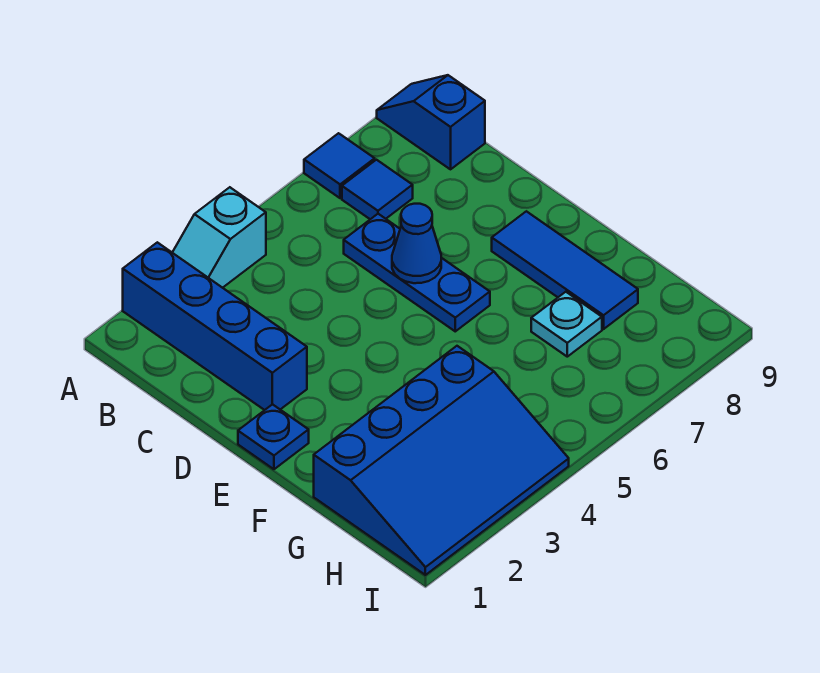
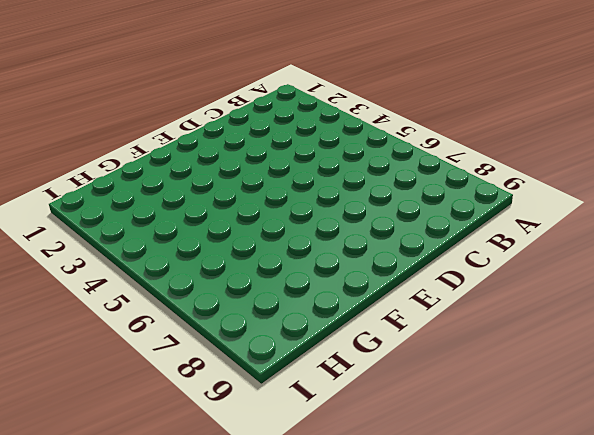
none -> blue 1x4 brick [123,242,307,410]
none -> cyan 1x2 slope [172,187,266,288]

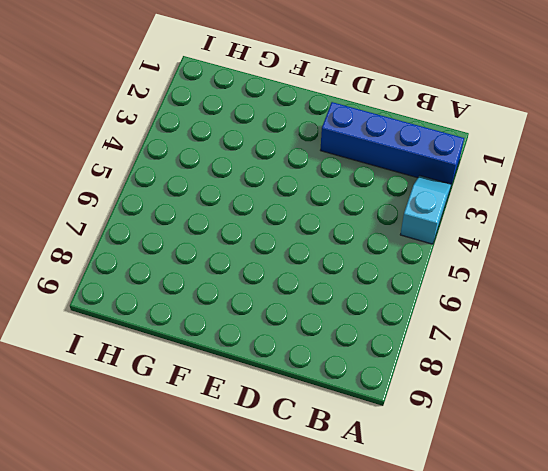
none -> blue 1x1 tile [304,133,375,198]
none -> blue 1x2 slope [377,75,485,169]

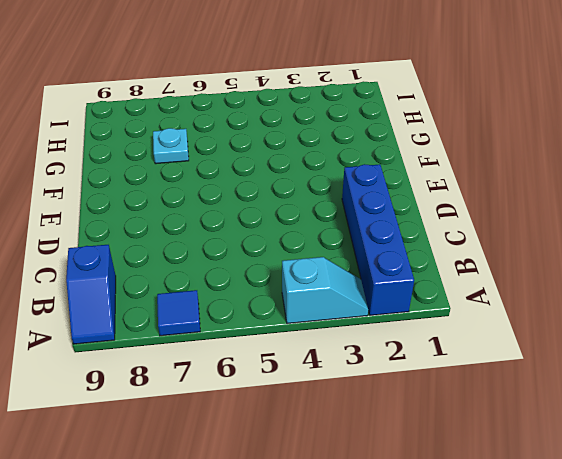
none -> blue 1x1 tile [342,160,413,219]
none -> blue 1x3 plate [344,214,490,331]

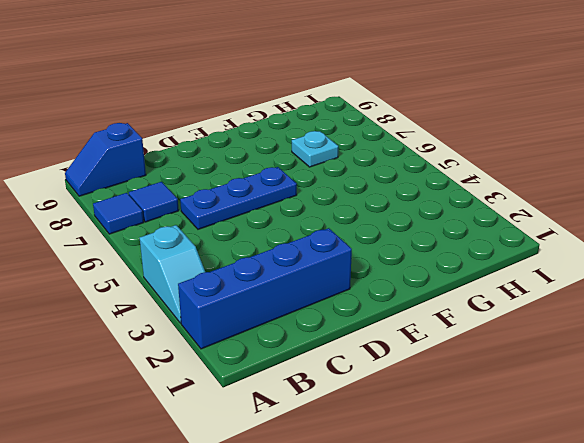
none -> blue 1x1 plate [238,404,309,469]
none -> blue 1x3 tile [492,211,638,329]

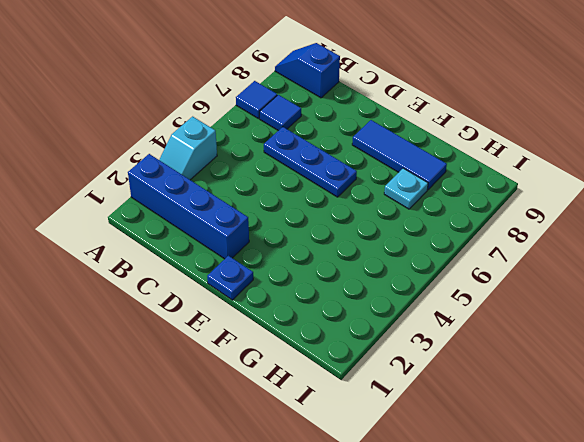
none -> blue 3x4 slope [314,346,569,575]
none -> blue 1x1 cone [392,204,441,283]

